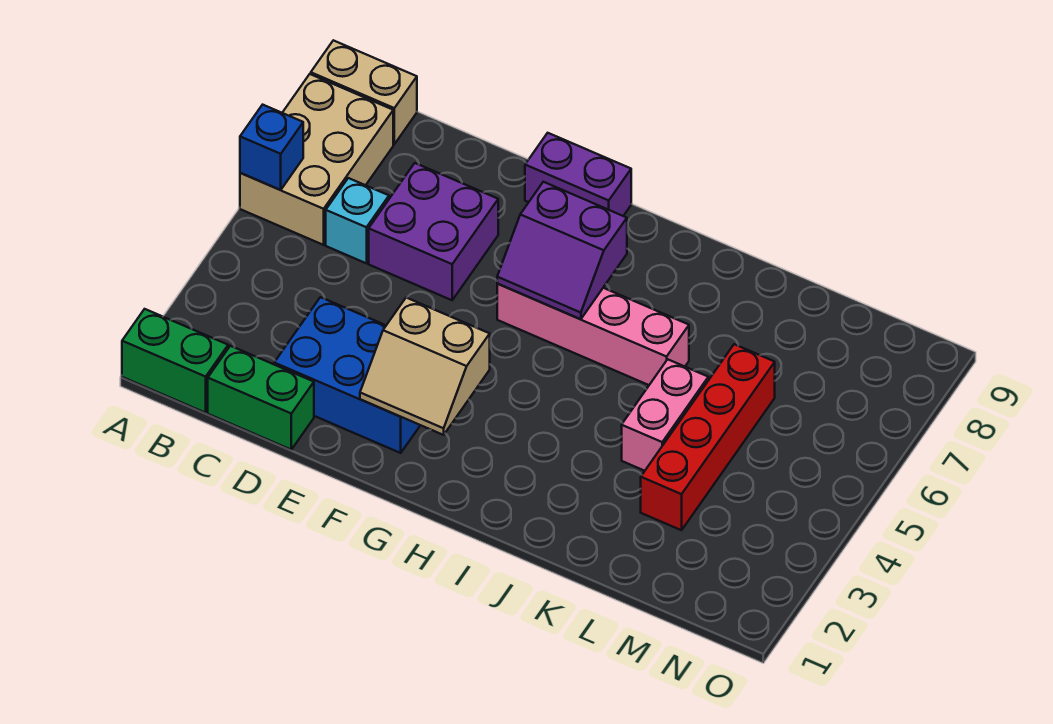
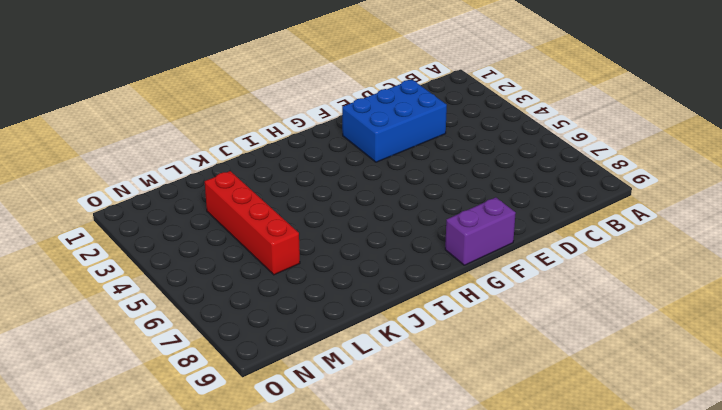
none -> green 1x2 brick [122,309,228,413]
none -> tan 2x3 brick [240,74,393,245]
none -> tan 1x2 brick [311,40,417,144]

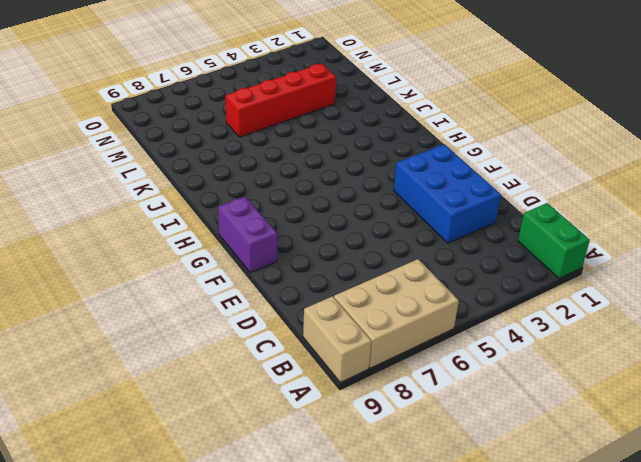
none -> green 1x2 brick [208,346,314,449]
none -> cyan 1x1 brick [326,178,389,263]
none -> purple 2x2 brick [369,163,498,300]

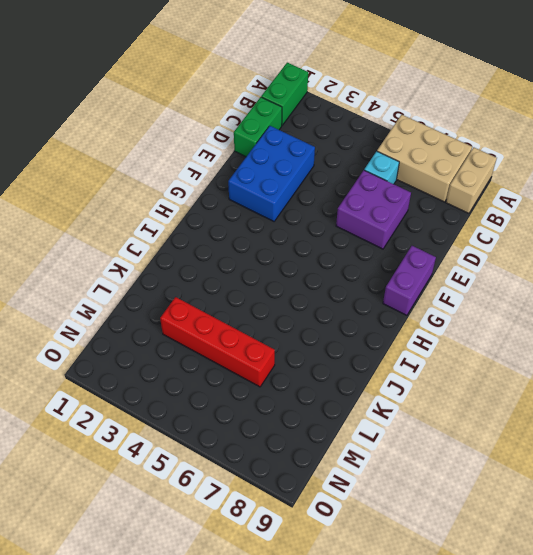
none -> pink 1x4 brick [497,283,689,385]
none -> pink 1x2 brick [622,359,708,471]
none -> blue 1x1 brick [240,105,303,190]

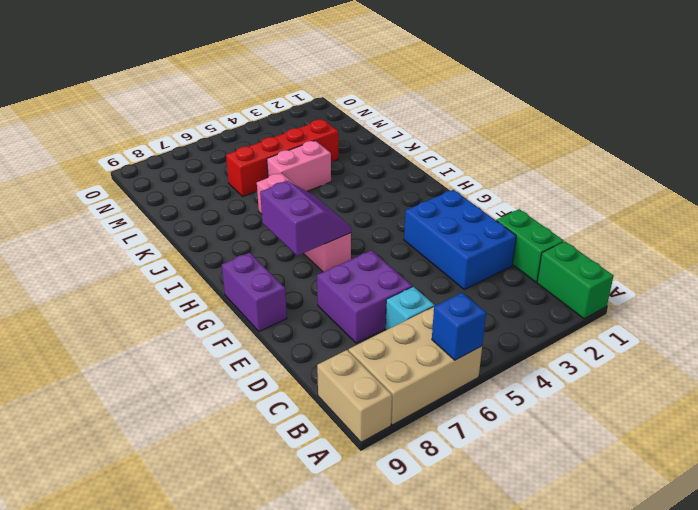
none -> tan 2x2 slope [360,298,490,435]

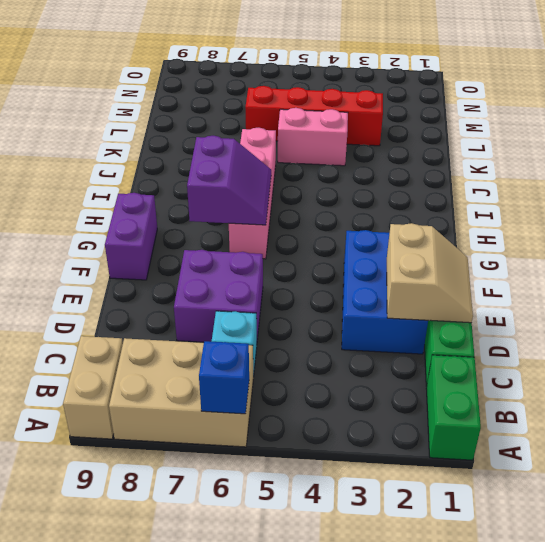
tan 2x2 slope [387,223,473,323] -> tan 2x2 slope moved to [360,298,490,435]

